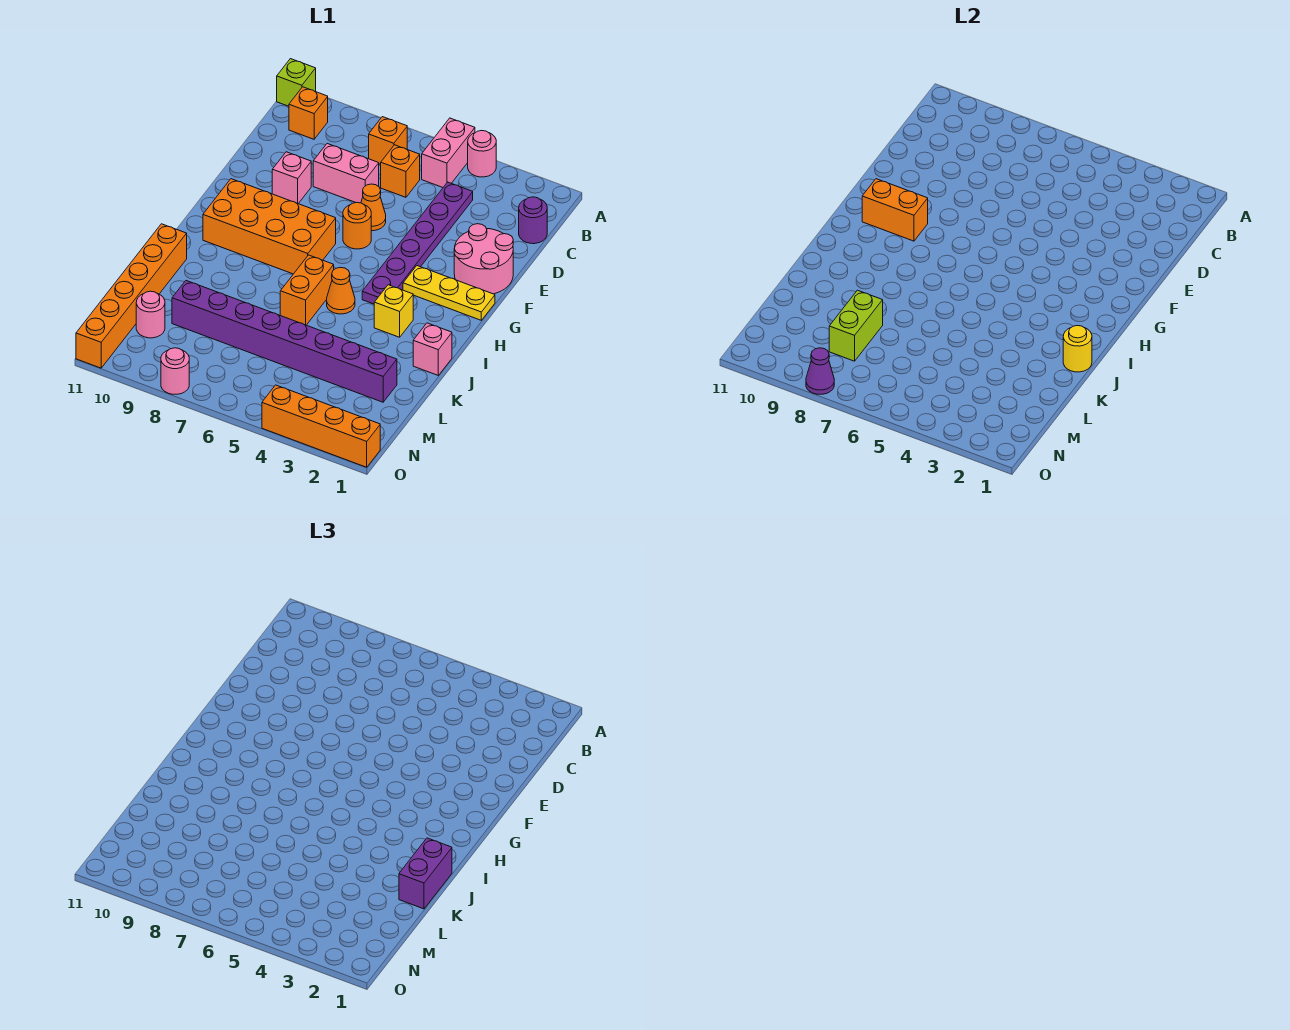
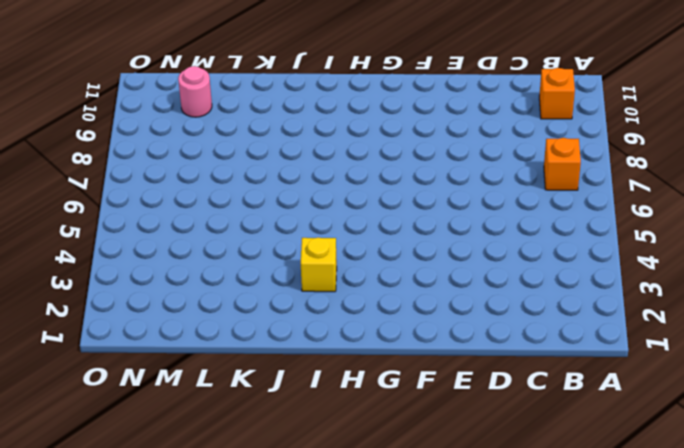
none -> pink 1x1 round brick [468,131,496,177]
none -> pink 1x2 brick [422,118,475,187]
none -> lime 1x1 brick [277,59,316,106]

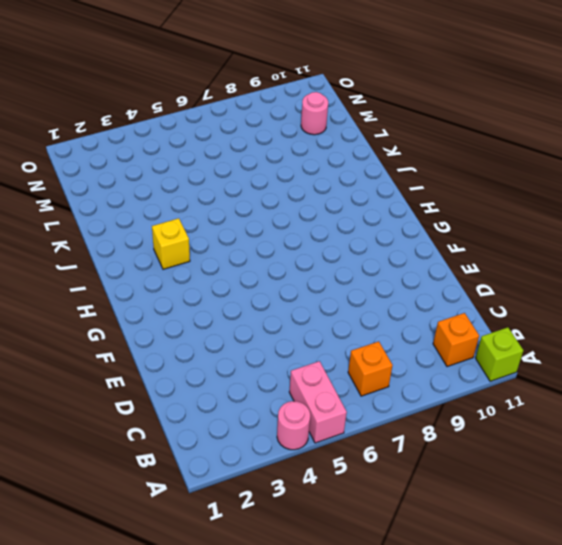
none -> purple 1x1 round brick [519,197,547,244]
none -> purple 1x6 plate [362,182,473,304]
none -> orange 1x1 brick [381,145,420,197]

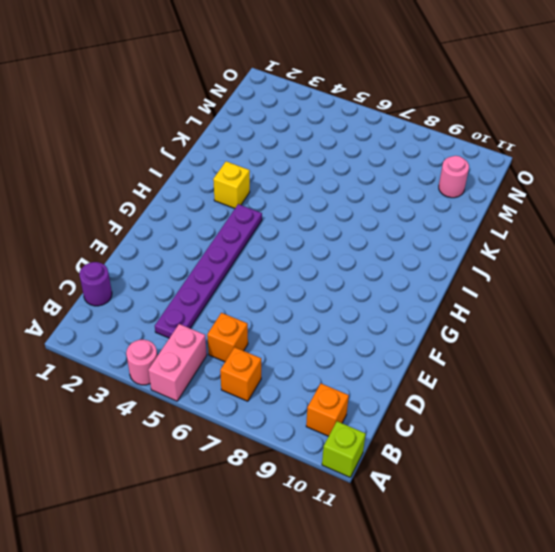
none -> pink 1x2 brick [313,144,379,203]
none -> pink 2x2 round brick [454,224,513,294]
none -> orange 1x1 cone [361,184,386,231]

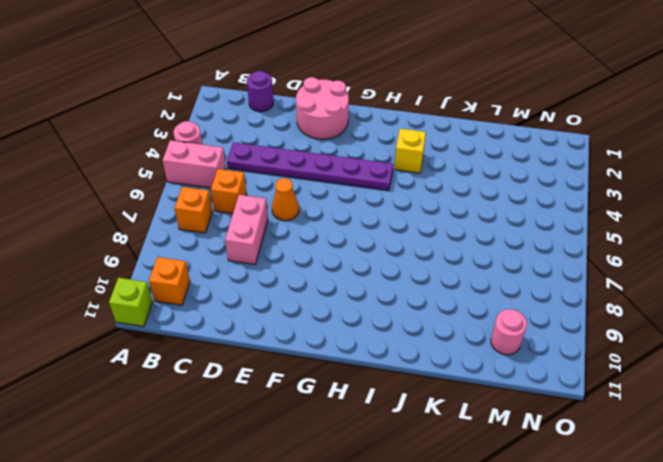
none -> pink 1x1 brick [272,152,311,204]
none -> orange 1x1 round brick [343,203,371,249]
none -> yellow 1x3 plate [403,266,495,320]

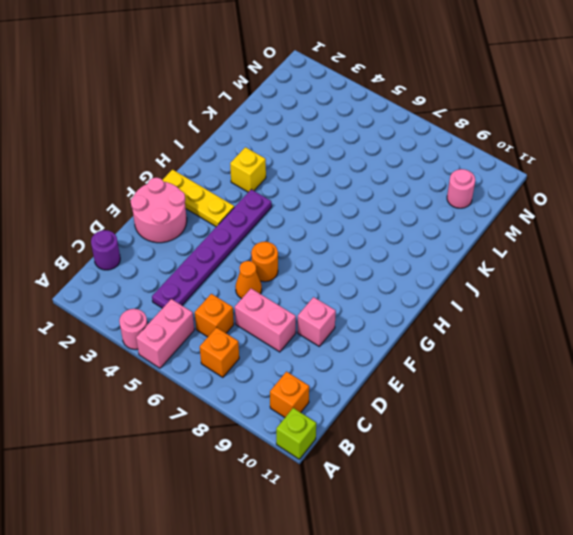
none -> orange 2x4 brick [203,179,336,274]
none -> orange 1x1 cone [327,267,355,314]
none -> orange 1x2 brick [280,255,334,325]

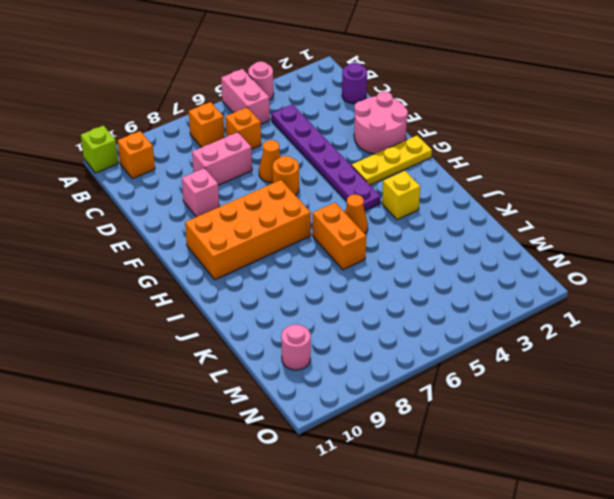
none -> pink 1x1 brick [413,323,452,375]
none -> orange 1x6 brick [76,224,187,368]
none -> purple 1x8 brick [172,281,397,402]

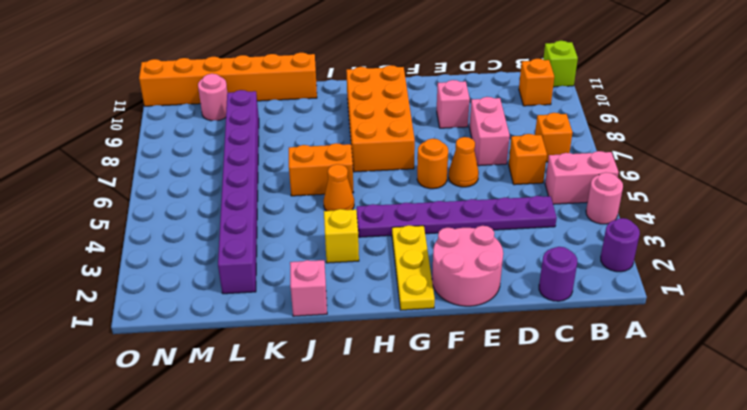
purple 1x1 round brick [601,218,640,272] -> none
none -> orange 1x4 brick [262,385,380,467]
none -> pink 1x1 round brick [161,348,189,394]
none -> orange 1x2 brick [862,179,928,241]

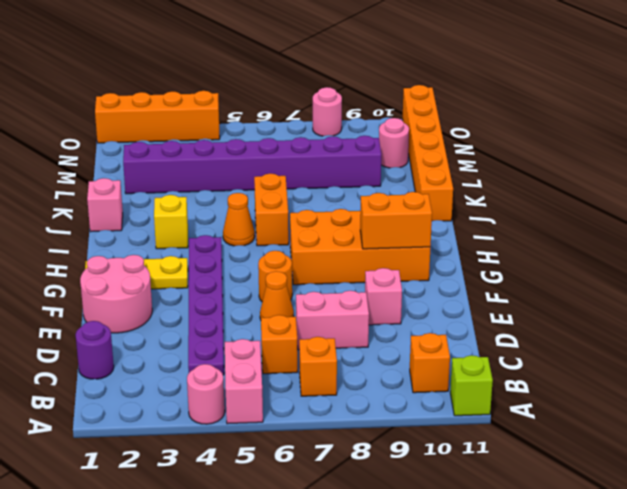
none -> yellow 1x1 round brick [1063,326,1092,372]
none -> lime 1x2 brick [829,290,883,361]
none -> purple 1x1 cone [806,348,834,394]

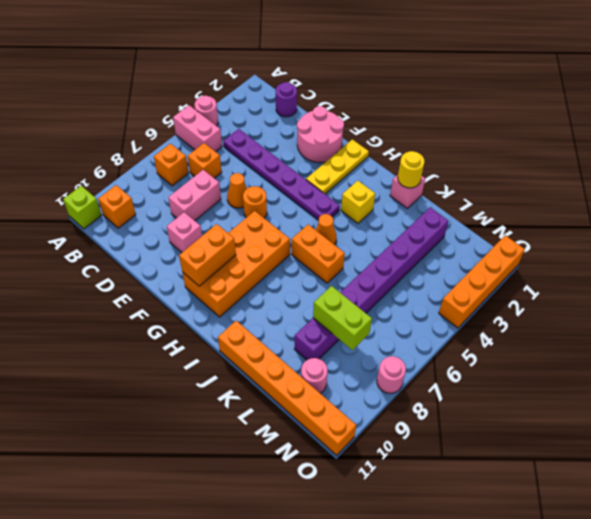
none -> purple 1x1 cone [806,348,834,394]
none -> purple 1x2 brick [399,838,452,909]

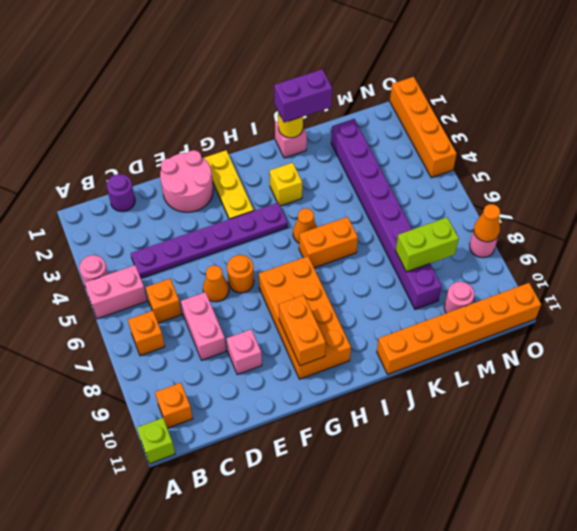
orange 1x1 cone [473,204,500,242] -> purple 1x1 cone [806,348,834,394]

